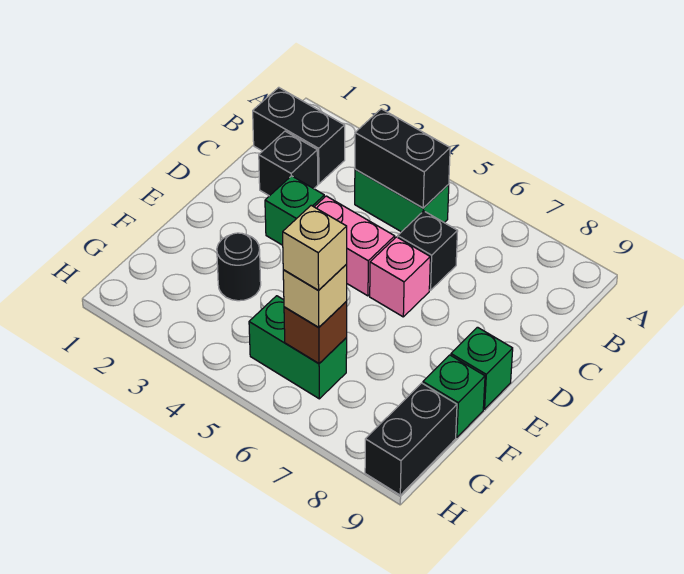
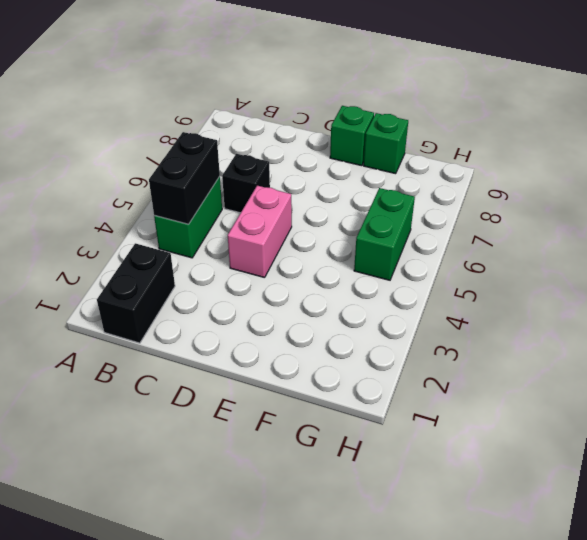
none -> black 1x1 brick [259,131,318,196]
none -> green 1x1 brick [265,176,324,245]
none -> pink 1x1 brick [370,237,430,317]

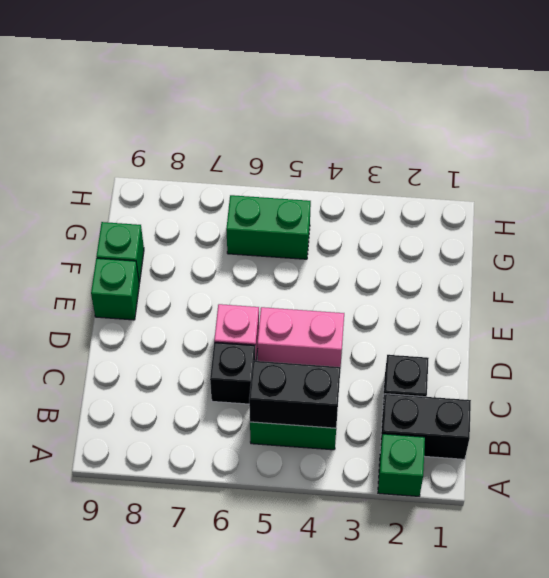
green 1x1 brick [378,434,425,496] -> green 1x1 brick moved to [265,176,324,245]
none -> black 1x1 round brick [217,233,261,301]
none -> black 1x2 brick [365,383,457,495]
none -> brown 1x1 brick [284,302,347,364]

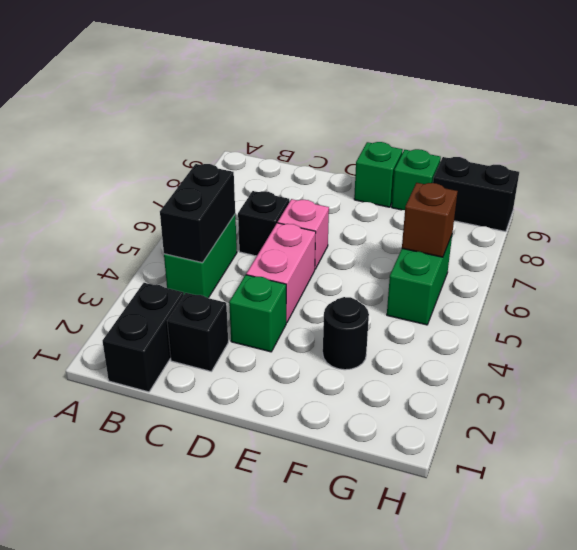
none -> tan 1x1 brick [283,264,347,328]
none -> tan 1x1 brick [283,205,347,290]

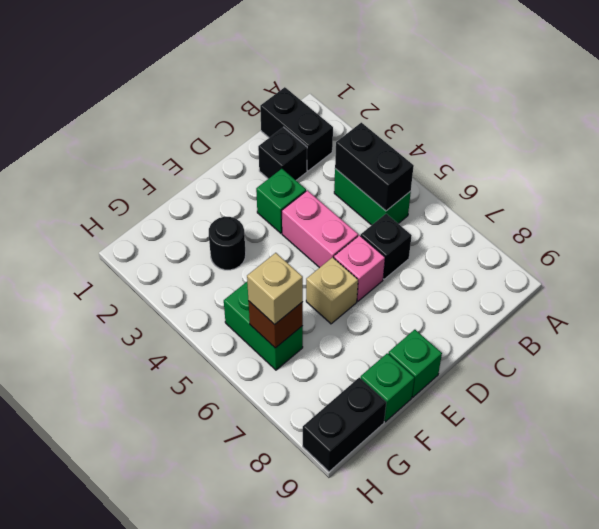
tan 1x1 brick [306,257,358,324] -> tan 1x1 brick moved to [283,205,347,290]

